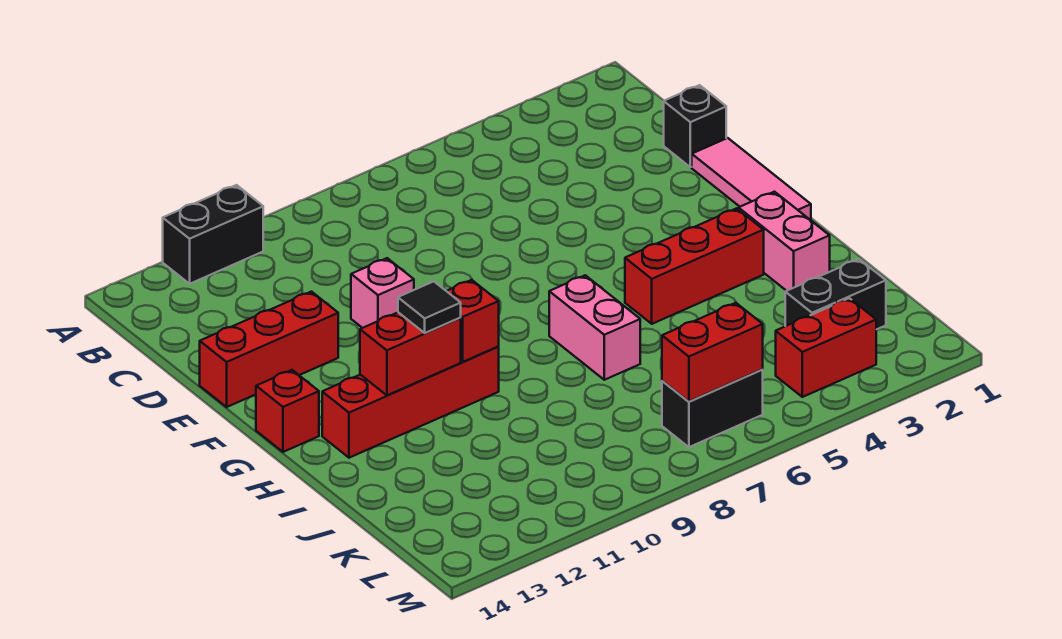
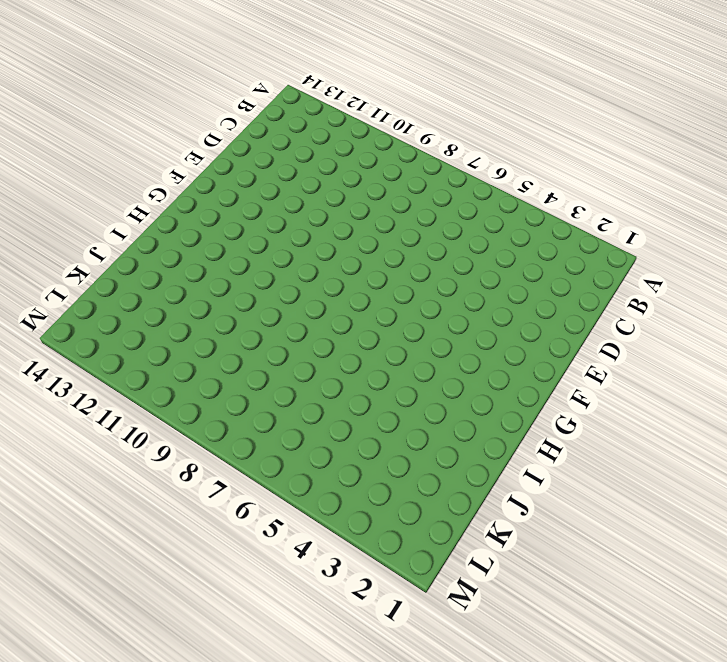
none -> black 1x2 brick [163,185,263,284]
none -> black 1x1 brick [664,85,726,167]
none -> pink 1x3 tile [692,138,811,219]

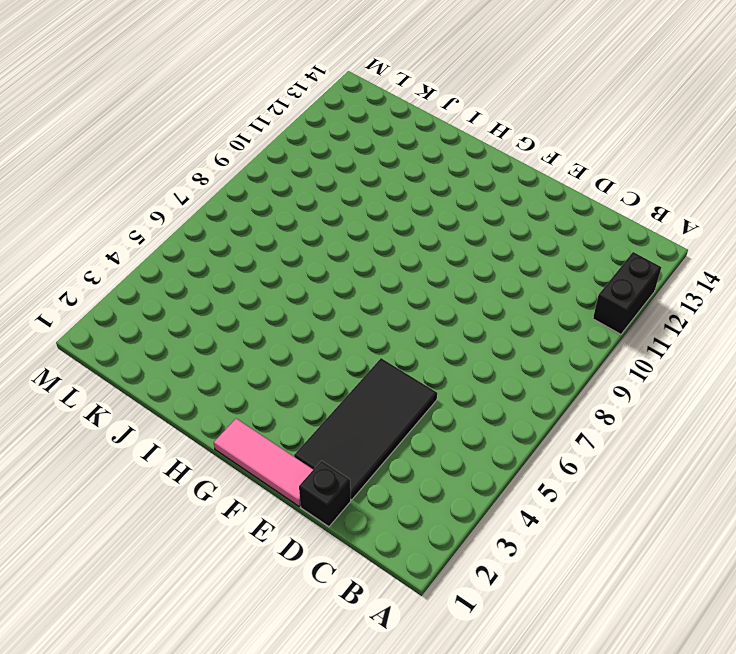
black 2x4 tile [294,358,437,500] -> none
none -> pink 1x1 brick [351,258,414,328]
none -> red 1x3 brick [200,292,338,407]
none -> red 1x1 brick [256,370,319,452]

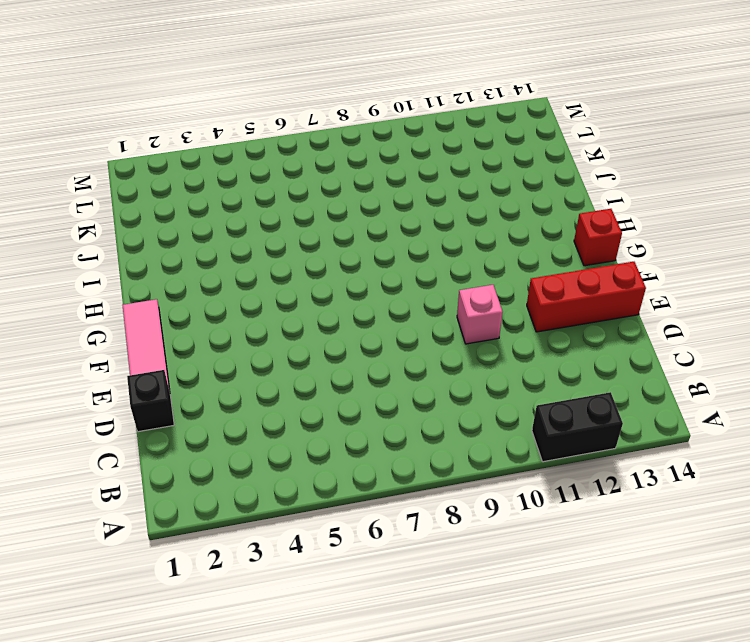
none -> pink 1x2 brick [739,192,830,291]
none -> red 1x3 brick [625,208,764,324]
none -> pink 1x2 brick [549,275,640,380]

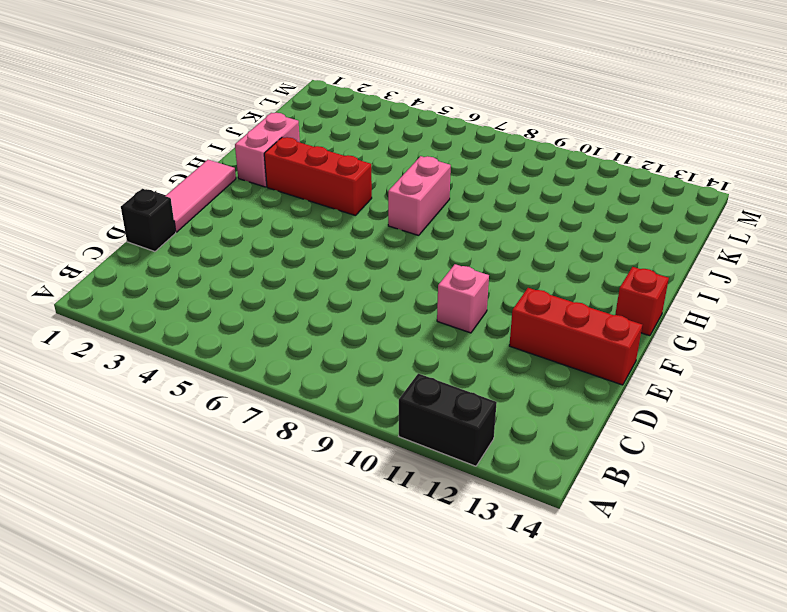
none -> red 1x4 brick [322,347,499,458]
none -> black 1x2 brick [785,259,886,330]
none -> red 1x2 brick [776,298,876,397]

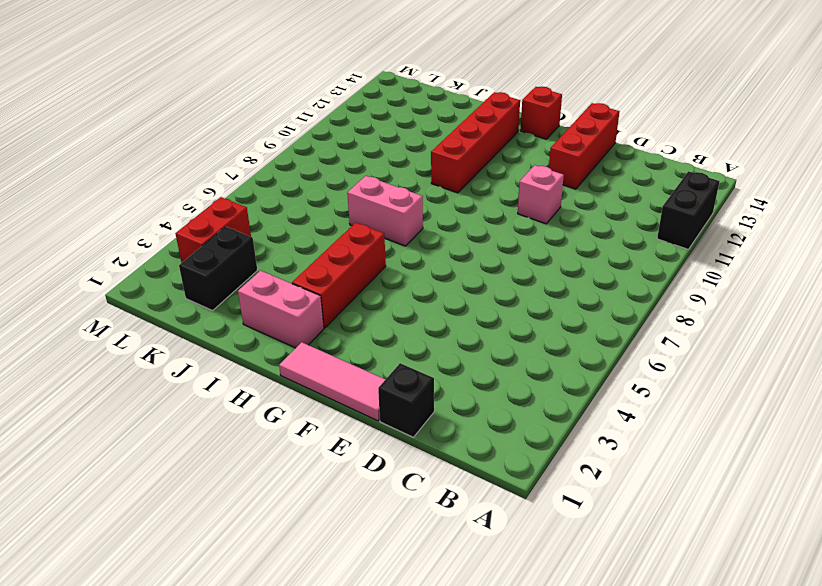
none -> black 1x2 brick [662,369,763,447]
none -> red 1x1 brick [447,280,499,362]
none -> red 1x2 brick [360,312,461,395]

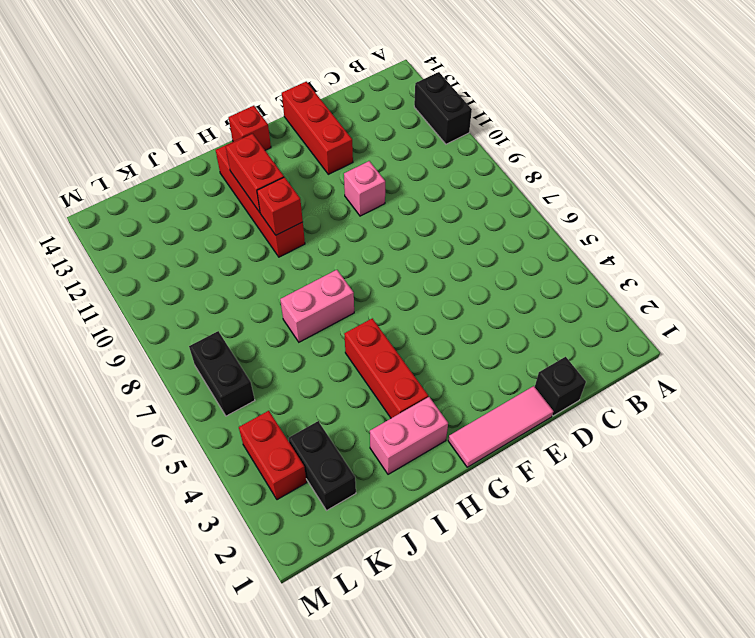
none -> red 1x2 brick [662,303,763,402]
none -> black 1x1 tile [398,281,461,333]

